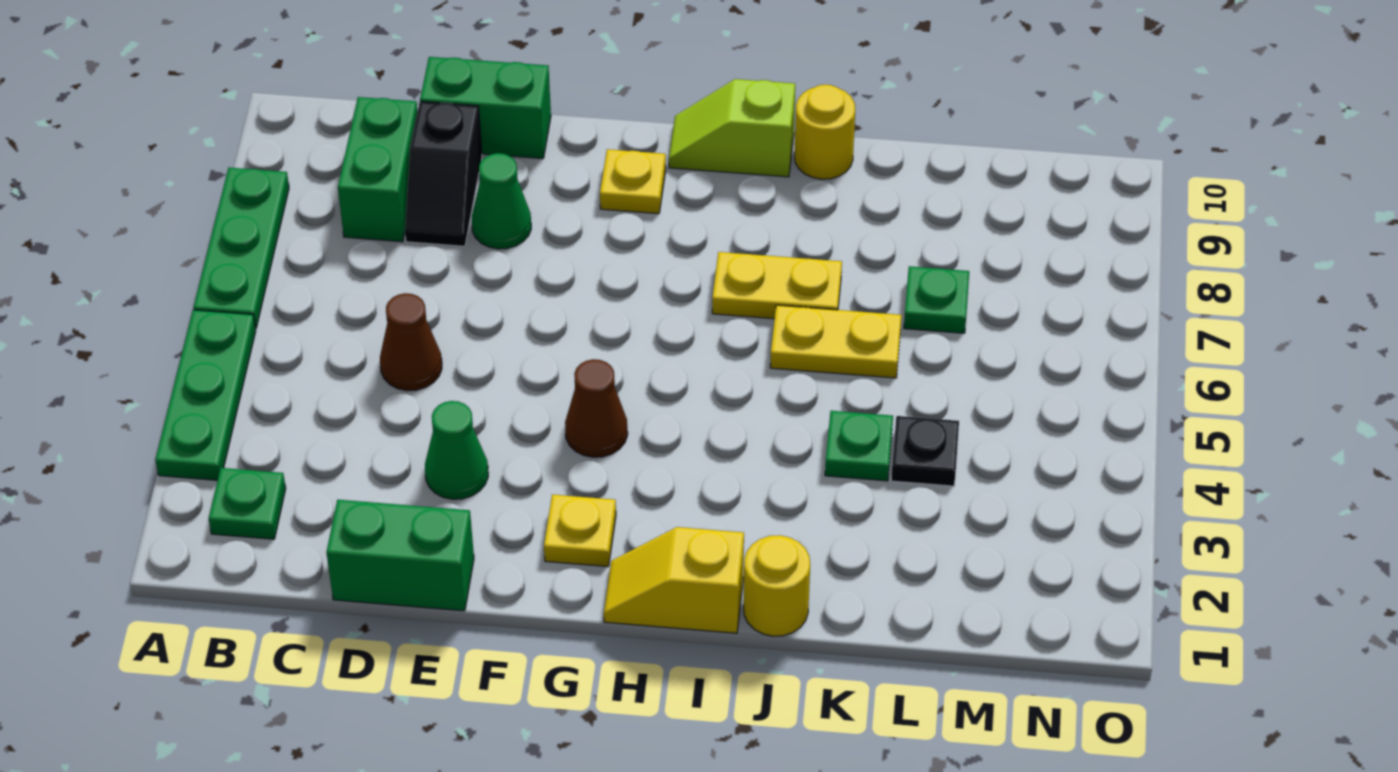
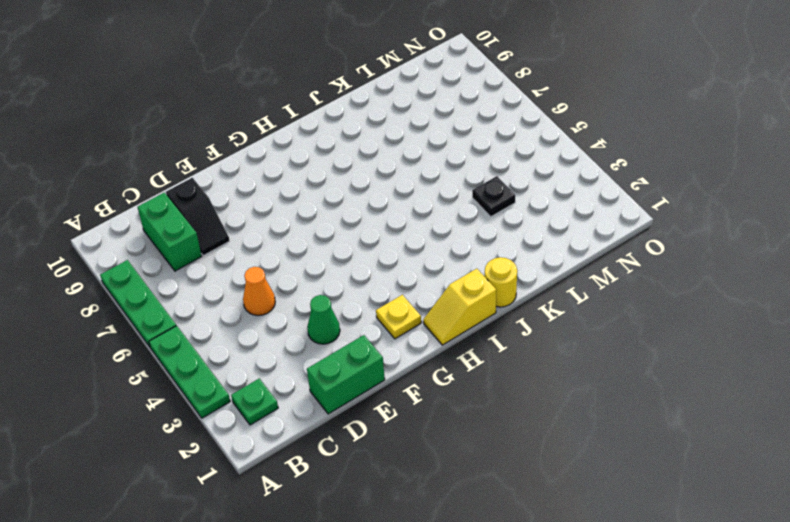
orange 1x1 cone [243,267,275,316] -> brown 1x1 cone [380,293,442,391]
none -> green 1x2 brick [420,57,551,159]
none -> green 1x1 cone [472,153,531,249]
none -> brown 1x1 cone [565,359,628,457]

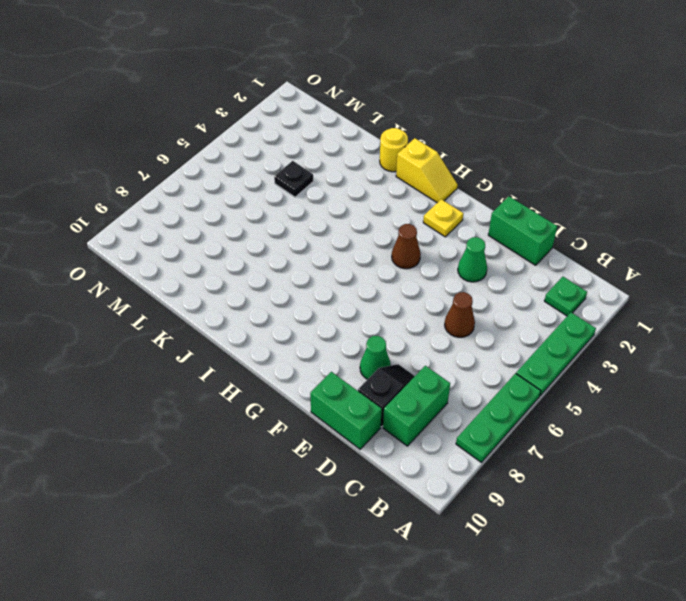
none -> yellow 1x1 plate [600,149,666,214]
none -> lime 1x2 slope [669,79,795,177]
none -> yellow 1x2 plate [712,252,842,319]

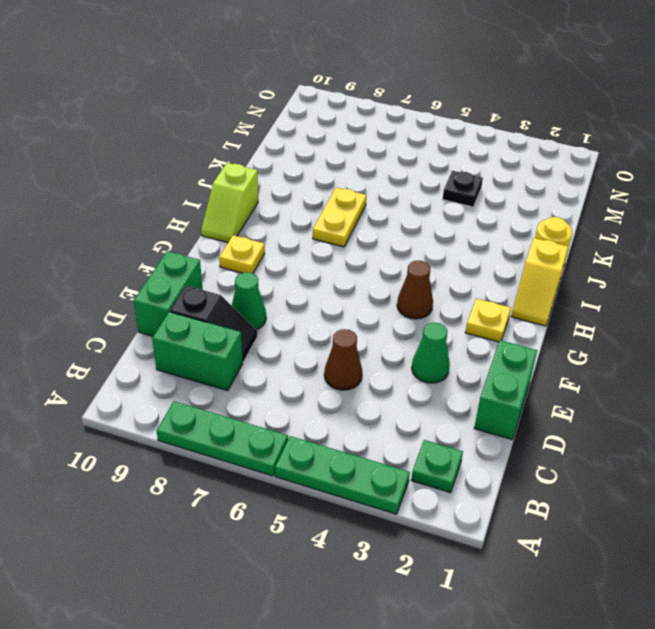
none -> yellow 1x2 plate [770,305,902,378]
none -> yellow 1x1 round brick [794,85,855,179]
none -> green 1x1 plate [825,411,893,481]

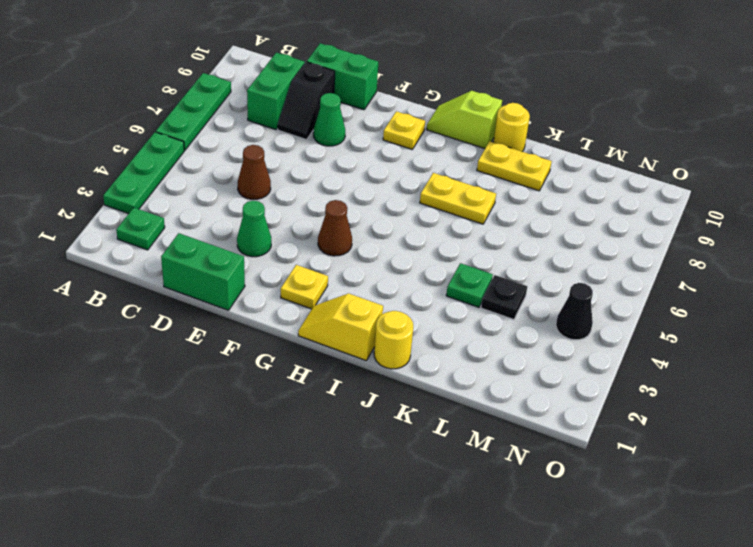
yellow 1x2 plate [477,141,552,191] -> yellow 1x2 plate moved to [770,305,902,378]
black 1x1 cone [556,283,593,340] -> none
none -> green 1x1 plate [904,266,969,333]

